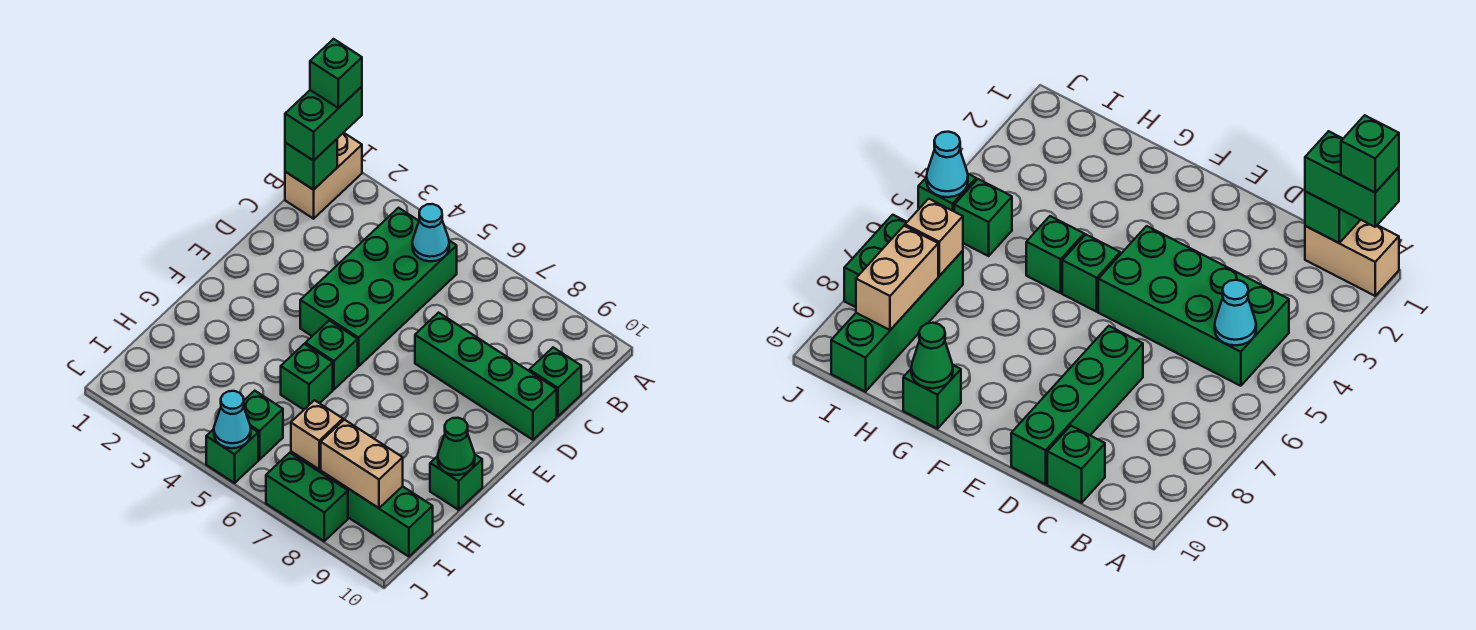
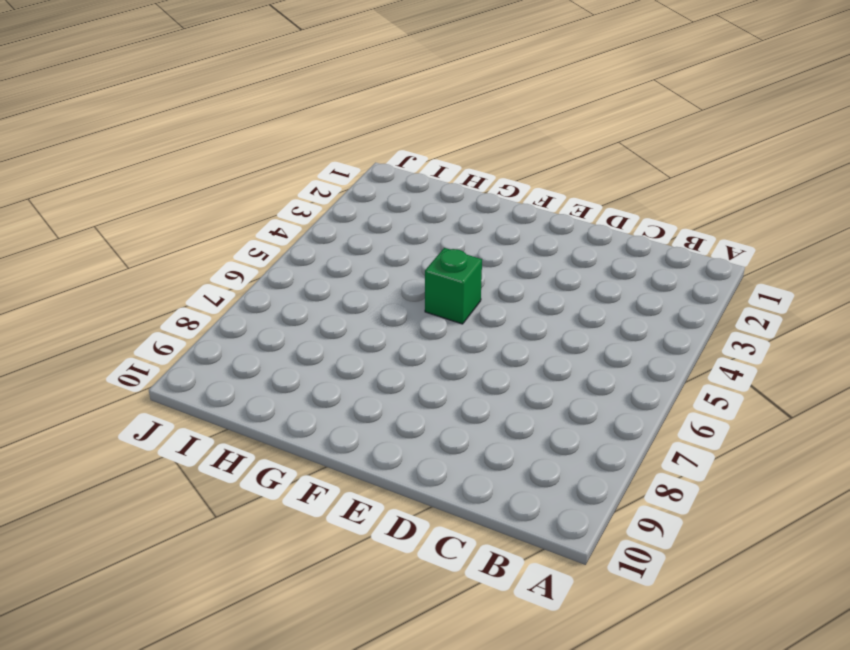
none -> tan 1x2 brick [285,133,362,219]
none -> green 2x4 brick [300,208,457,366]
none -> green 1x1 brick [529,348,581,416]

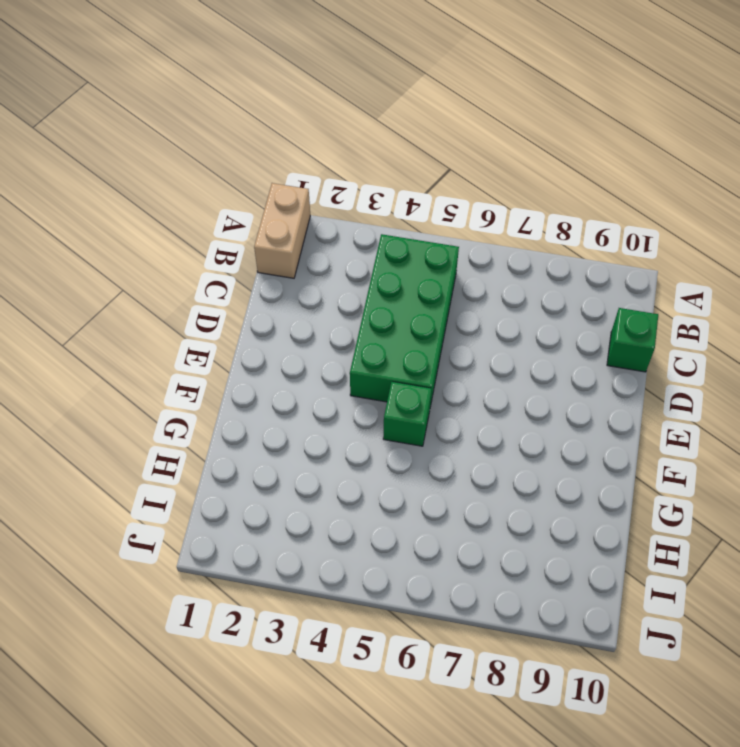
none -> green 1x4 brick [415,313,557,440]
none -> green 1x1 brick [281,344,333,410]
none -> green 1x1 brick [430,454,482,510]

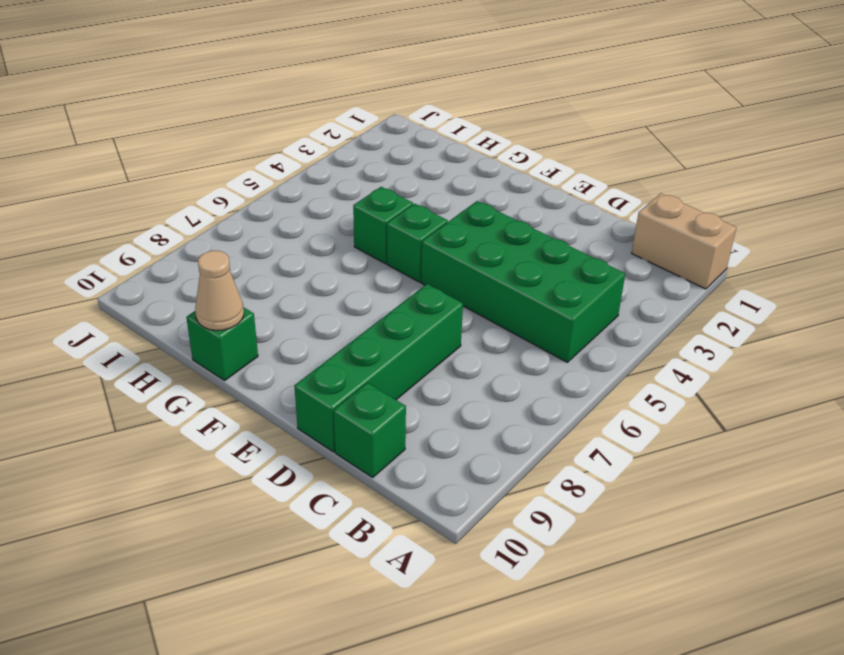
tan 1x1 cone [195,251,244,330] -> green 1x1 cone [438,418,475,475]
none -> green 1x1 brick [244,391,283,460]
none -> green 1x4 brick [291,452,433,557]
none -> green 1x1 brick [206,427,258,483]

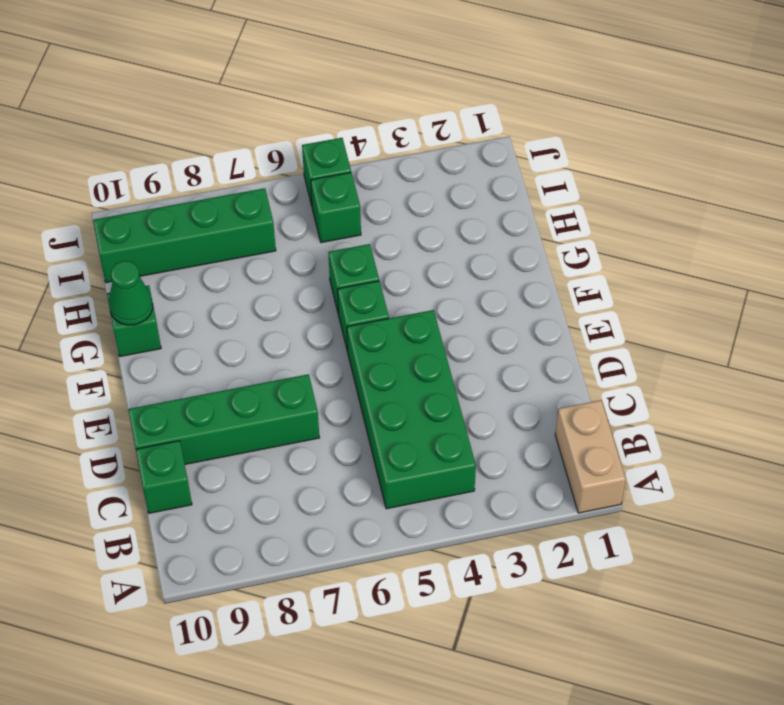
none -> green 1x2 brick [266,453,348,541]
none -> green 1x1 brick [285,139,337,190]
none -> cyan 1x1 cone [412,204,449,261]

